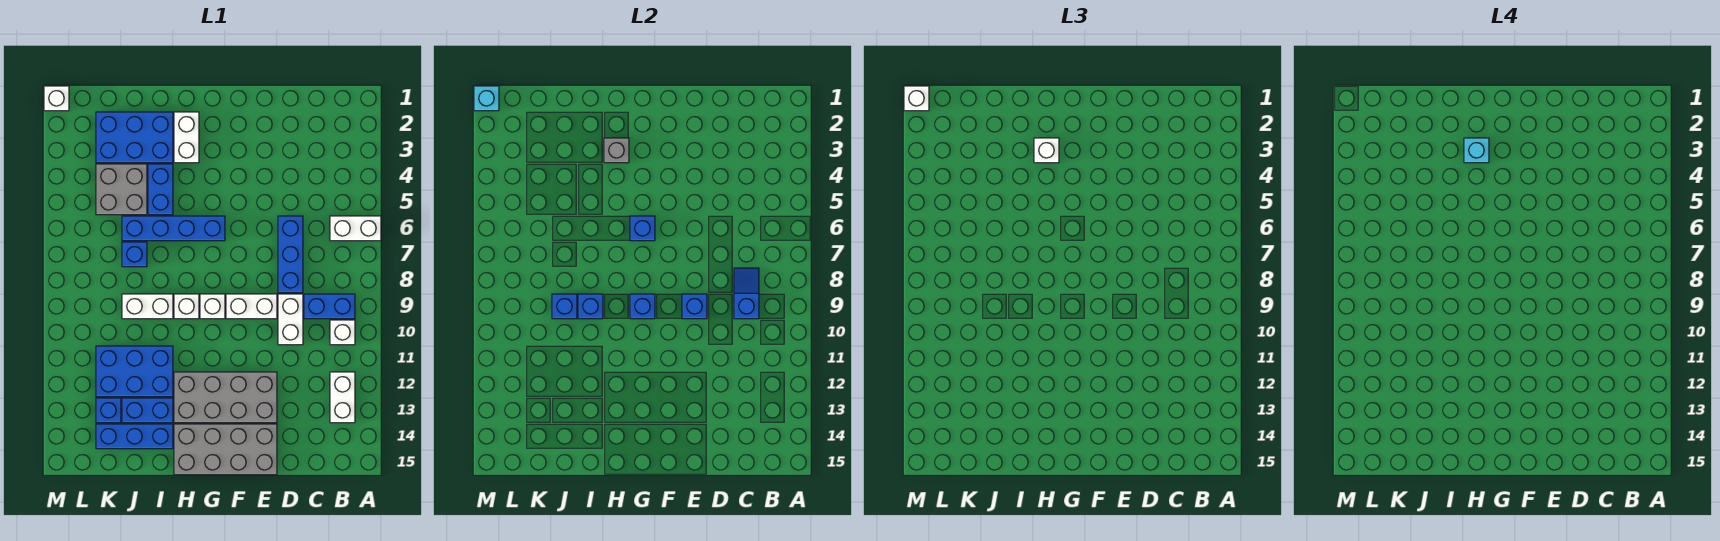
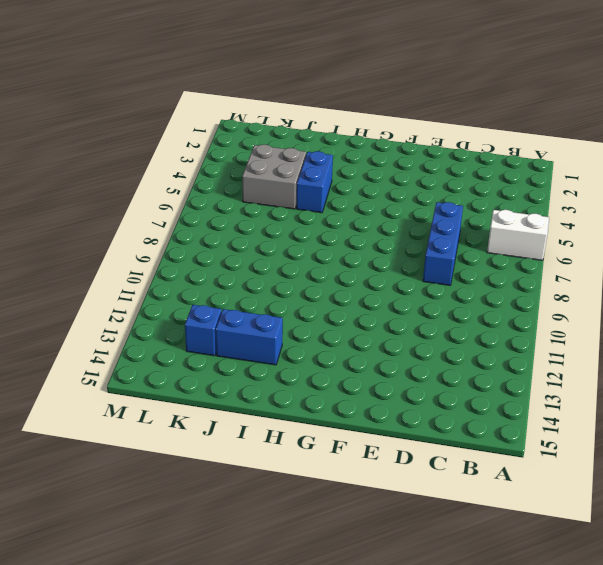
none -> blue 1x2 brick [304,294,355,319]
none -> white 1x1 brick [330,320,355,345]
none -> white 1x2 brick [330,372,355,423]
none -> white 1x2 brick [278,294,303,345]

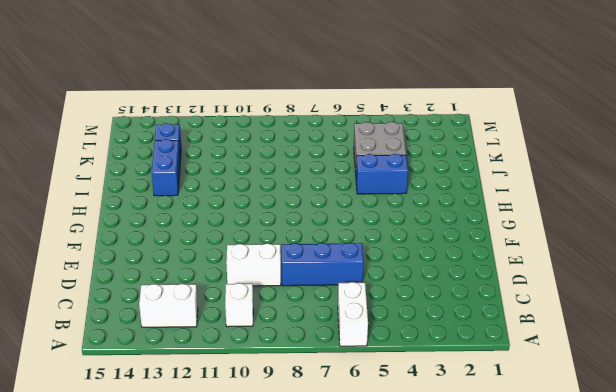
none -> blue 1x2 brick [304,294,355,319]
none -> white 1x2 brick [226,294,277,319]
none -> grey 2x4 brick [174,372,277,423]
none -> grey 2x4 brick [174,424,277,475]

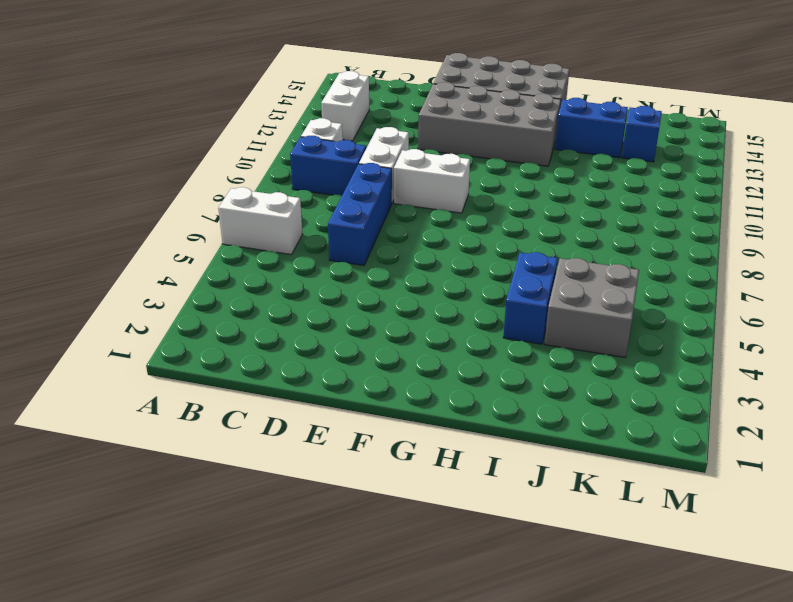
none -> blue 1x4 brick [122,216,225,241]
none -> white 1x1 brick [200,294,225,319]
none -> white 1x2 brick [174,112,199,163]
none -> white 1x1 brick [174,294,199,319]

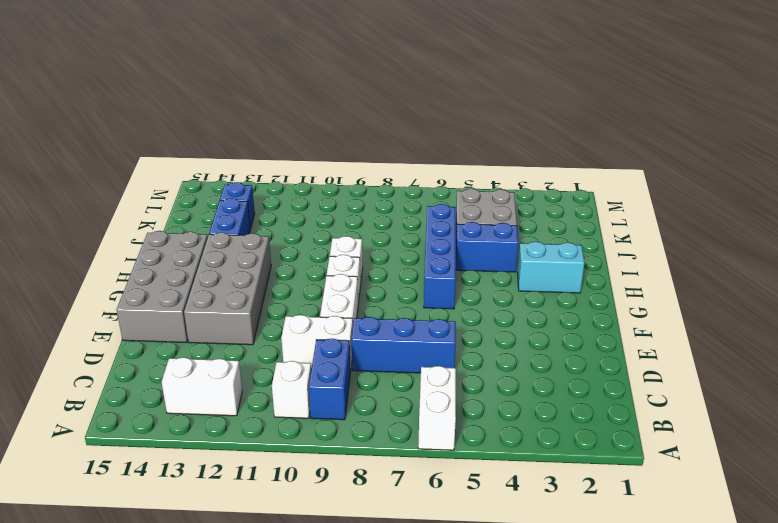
cyan 1x2 brick [517,242,584,293] -> white 1x2 brick [174,112,199,163]
none -> blue 2x3 brick [96,112,173,163]
none -> white 1x2 brick [122,294,173,319]
none -> blue 2x3 brick [96,346,173,397]
none -> blue 1x3 brick [96,424,173,449]

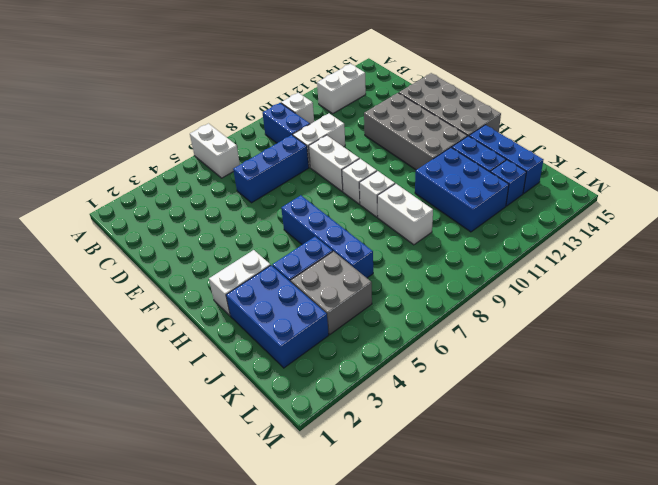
none -> blue 1x1 brick [122,242,147,267]
none -> white 1x1 brick [44,86,69,111]
none -> blue 1x2 slope [734,268,759,319]
none -> blue 1x1 brick [682,294,707,319]

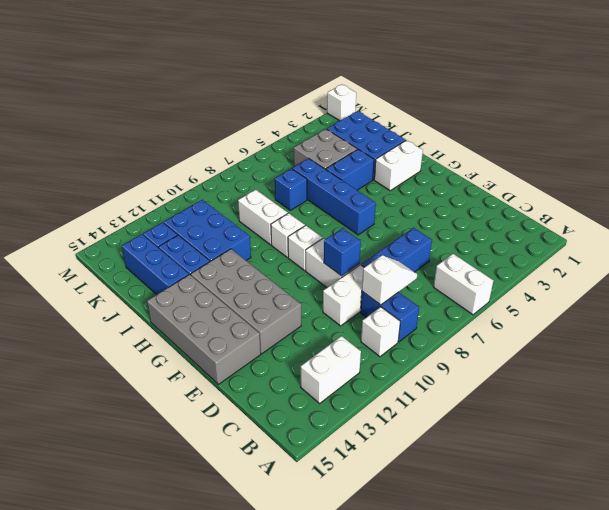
white 1x2 slope [362,255,417,305] -> blue 1x2 slope [734,268,759,319]
none -> blue 1x1 brick [630,216,655,241]
none -> blue 1x1 brick [630,294,655,319]
none -> grey 1x1 brick [604,138,629,163]
none -> blue 1x1 brick [578,294,603,319]

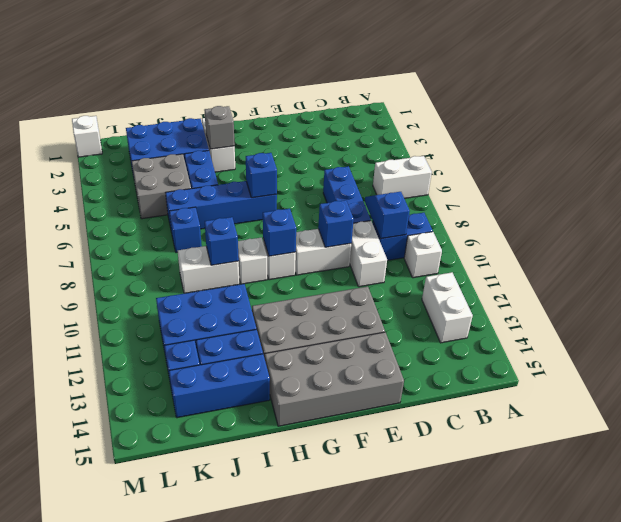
none -> blue 1x1 brick [552,294,577,319]
none -> cyan 1x1 brick [474,86,499,111]
none -> white 1x1 brick [1034,138,1059,163]
none -> white 1x1 brick [904,86,929,111]

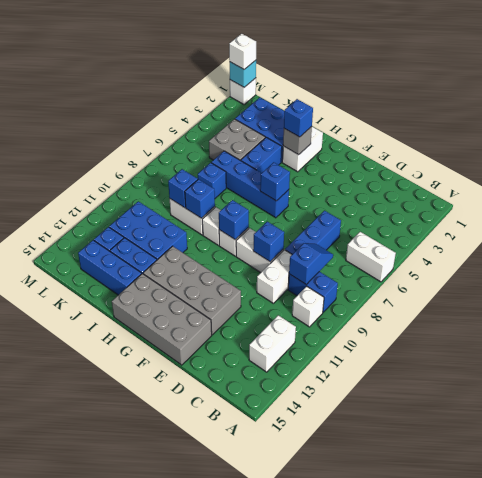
blue 1x1 brick [284,99,313,137] -> white 1x1 brick [1034,138,1059,163]
none -> cyan 1x1 brick [1464,138,1489,163]

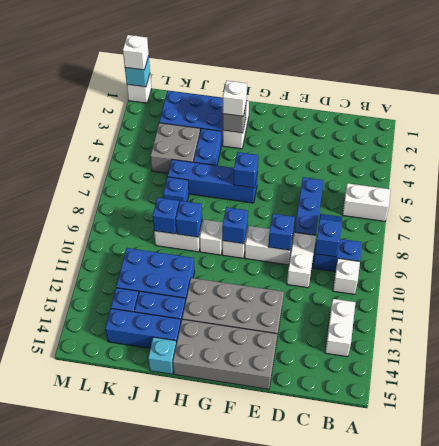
cyan 1x1 brick [148,337,176,374] -> cyan 1x1 brick moved to [1464,138,1489,163]

